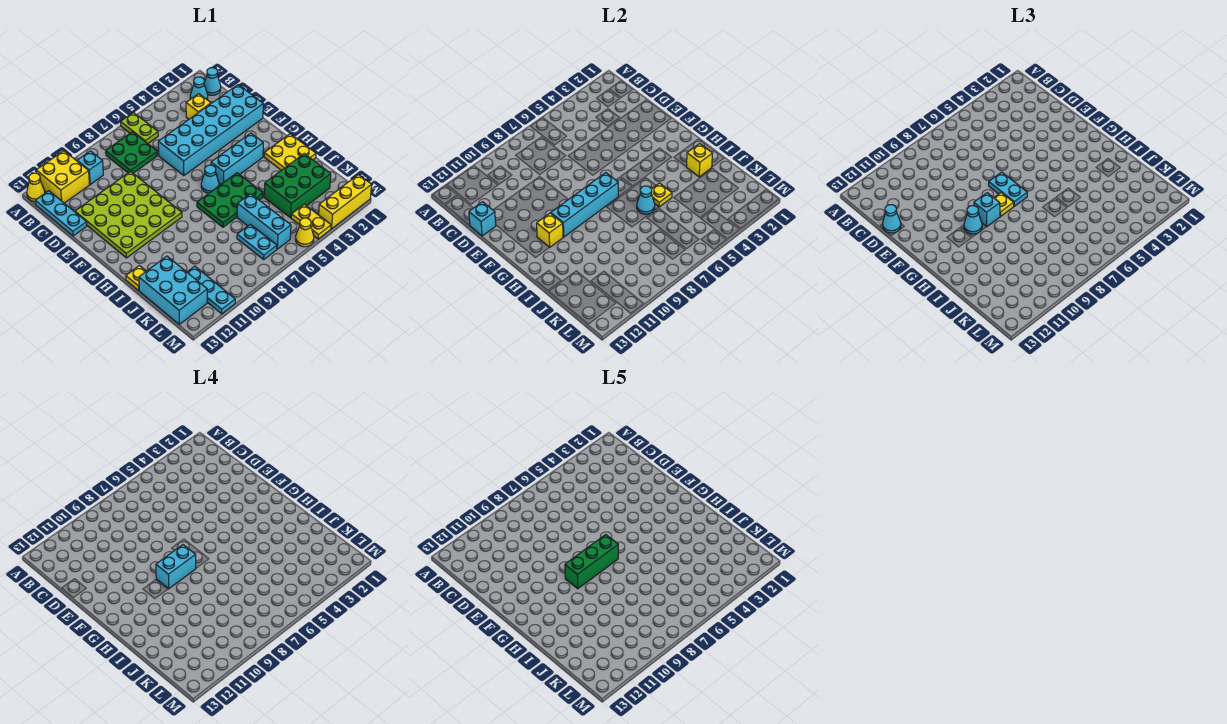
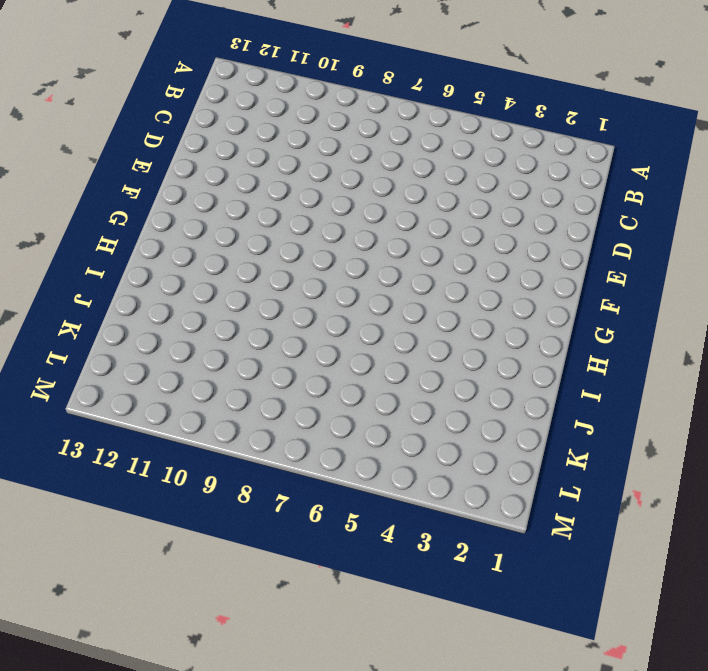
none -> lime 1x2 plate [121,113,158,143]
none -> yellow 2x2 brick [36,151,89,203]
none -> yellow 1x1 cone [27,173,45,202]
none -> cyan 1x1 cone [204,68,221,95]

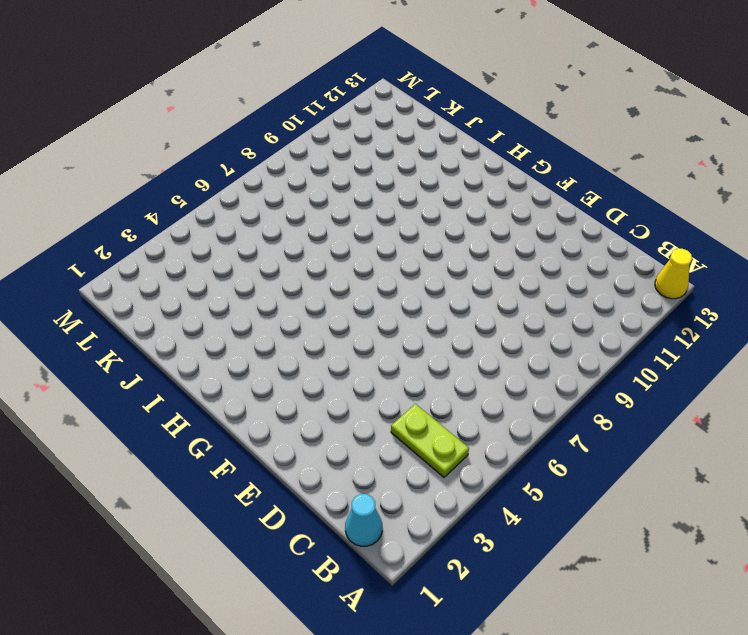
lime 1x2 plate [391,404,469,477] -> lime 1x2 plate moved to [121,113,158,143]
none -> yellow 2x2 brick [36,151,89,203]
none -> cyan 1x1 cone [190,77,208,100]
none -> green 2x2 plate [106,132,157,173]
none -> cyan 1x1 brick [77,151,103,185]

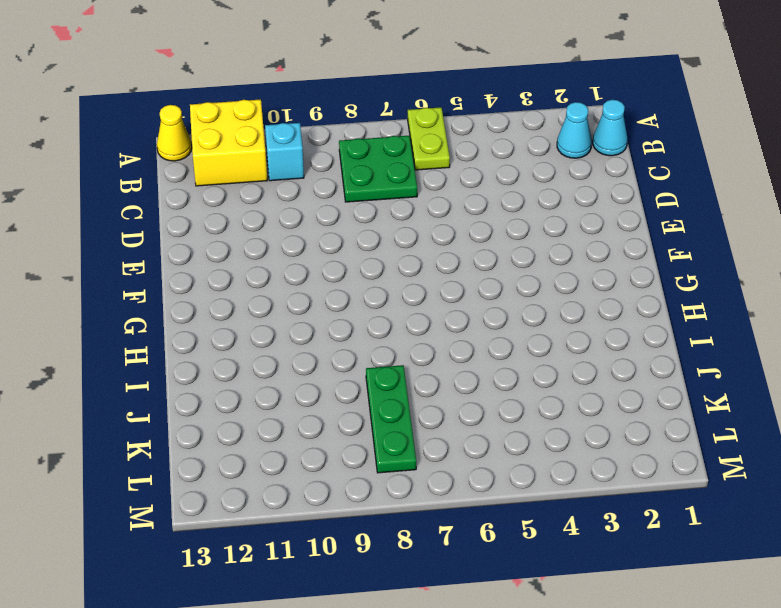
green 1x3 plate [366,365,416,473] -> none
none -> cyan 1x3 plate [35,191,87,236]
none -> yellow 1x1 brick [186,94,211,119]
none -> cyan 2x6 brick [158,85,263,176]
none -> lime 4x4 plate [75,171,182,258]

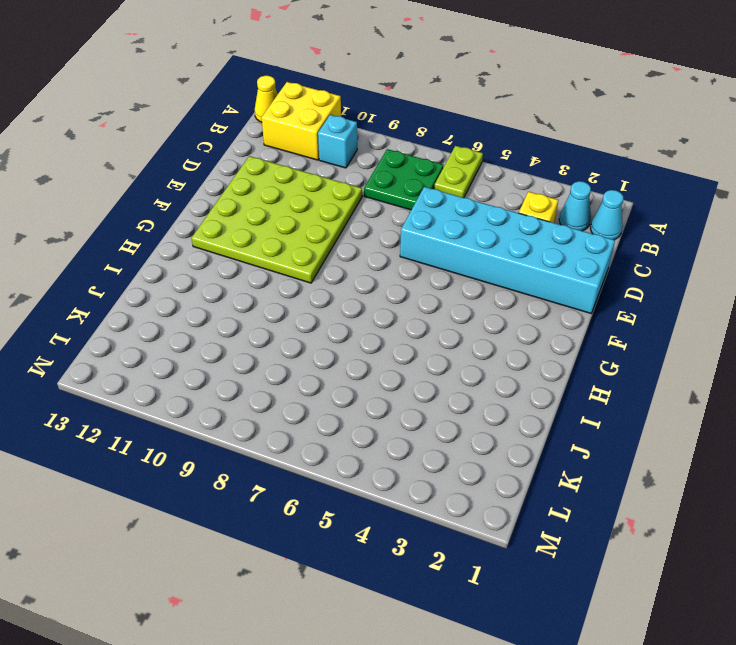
none -> cyan 1x3 plate [35,191,87,236]
none -> cyan 1x3 brick [211,133,263,184]
none -> cyan 1x1 cone [201,165,219,193]
none -> yellow 2x2 plate [264,134,316,170]

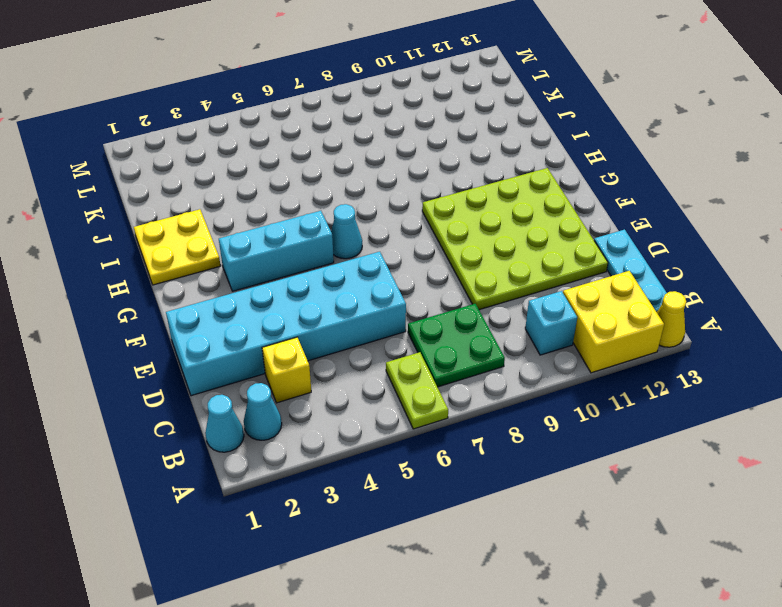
none -> green 2x3 plate [197,173,263,227]
none -> yellow 1x1 plate [126,266,146,290]
none -> green 2x3 brick [264,154,331,218]
none -> cyan 1x3 brick [237,194,291,249]

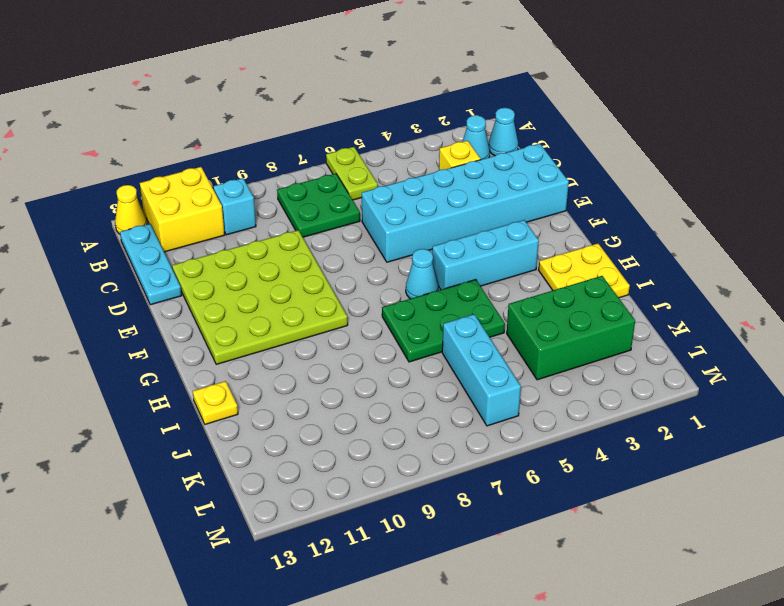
none -> cyan 2x3 brick [139,256,207,324]
none -> cyan 1x2 plate [237,224,277,259]
none -> cyan 1x3 plate [187,266,235,314]
none -> yellow 1x2 plate [291,204,331,239]

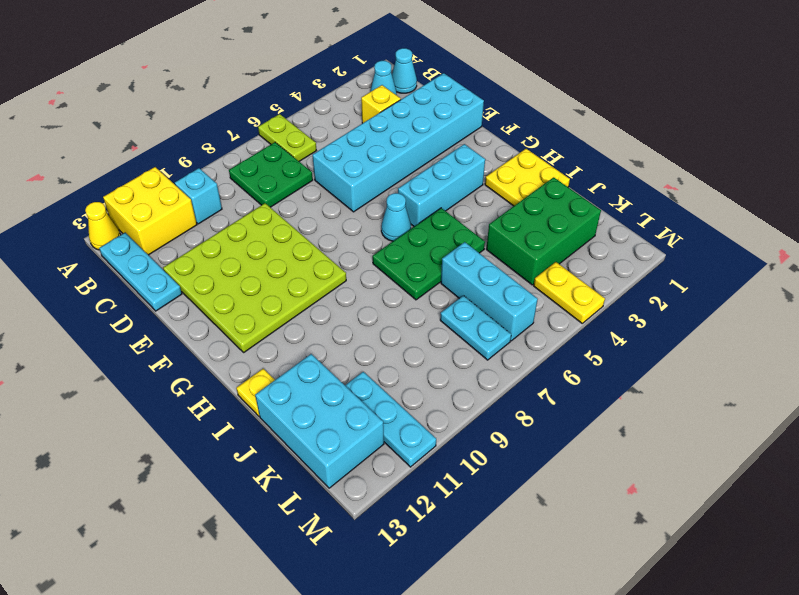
none -> yellow 1x3 brick [319,175,372,229]
none -> yellow 1x1 cone [296,218,314,247]
none -> cyan 1x1 brick [469,202,496,236]
none -> cyan 1x4 brick [551,173,618,237]

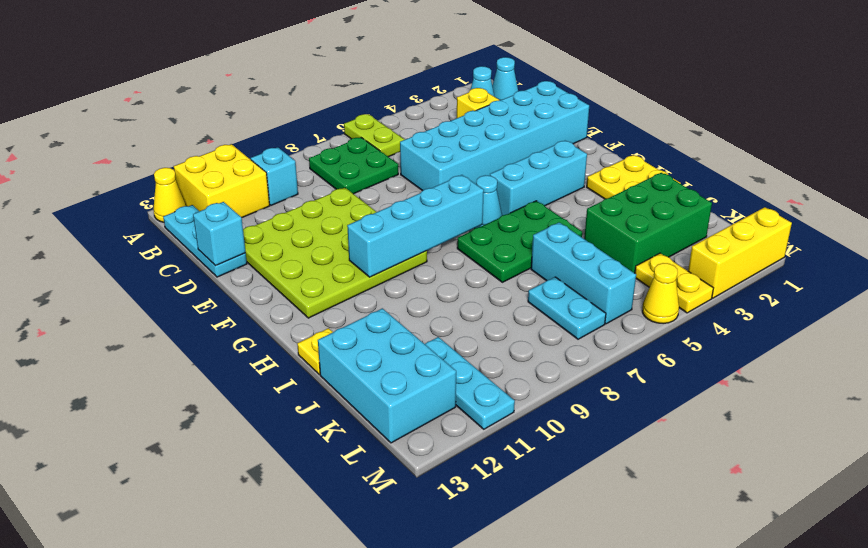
none -> yellow 1x1 brick [537,213,563,247]
none -> yellow 1x1 brick [687,143,712,177]
none -> yellow 1x1 plate [652,183,672,207]
none -> cyan 1x1 cone [637,186,655,214]

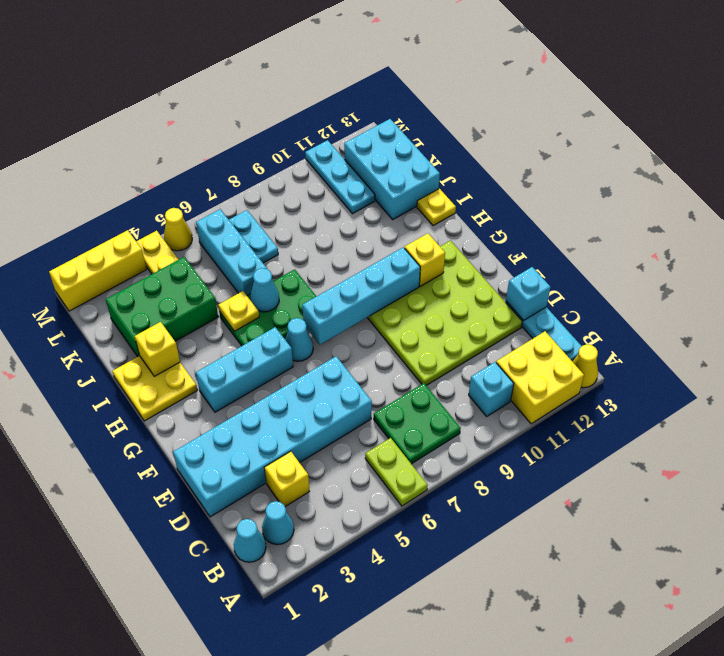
none -> cyan 1x1 cone [883,205,901,233]
none -> cyan 1x2 plate [989,172,1027,206]
none -> yellow 1x1 plate [994,193,1014,217]
none -> cyan 1x1 brick [974,193,1000,227]

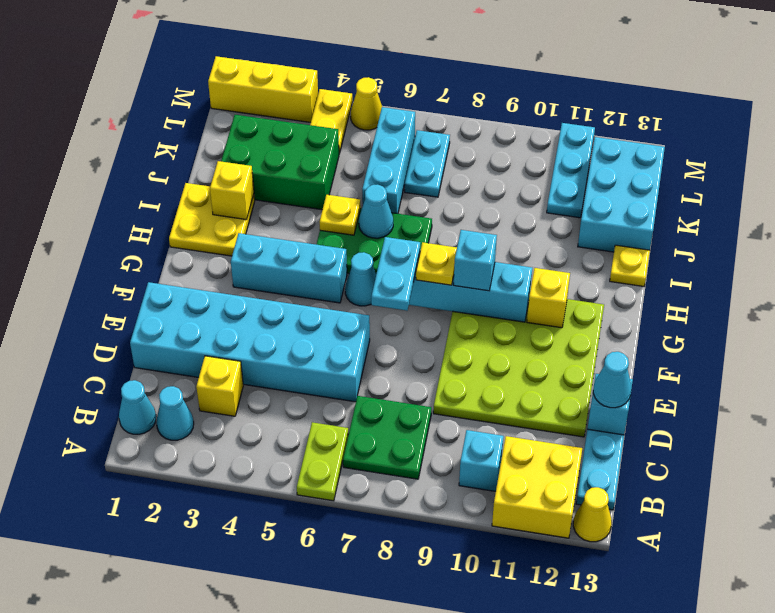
none -> cyan 1x1 cone [964,206,982,234]
none -> cyan 1x2 brick [156,545,196,589]
none -> green 1x3 brick [565,535,618,589]

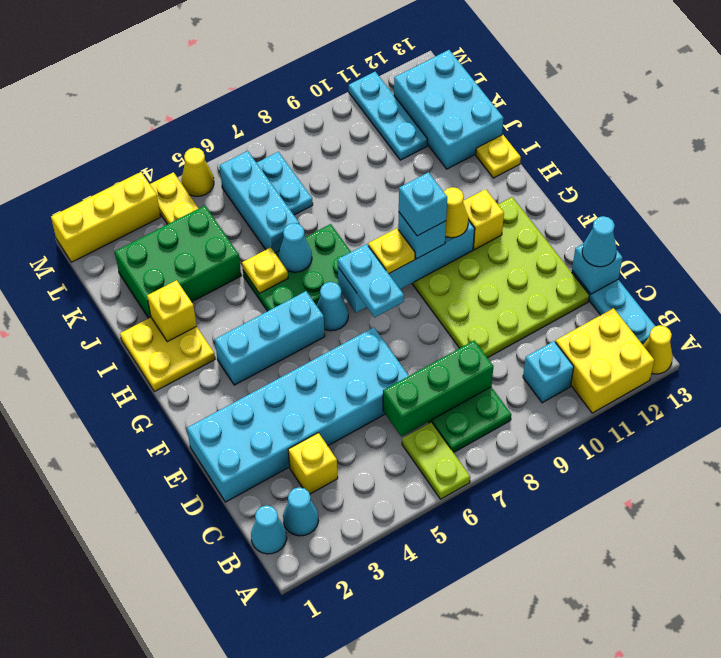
green 1x3 brick [383,340,493,437] -> green 1x3 brick moved to [565,535,618,589]
cyan 1x1 brick [399,172,447,236] -> cyan 1x2 brick [156,545,196,589]
yellow 1x1 cone [444,187,468,238] -> cyan 1x1 cone [964,206,982,234]

